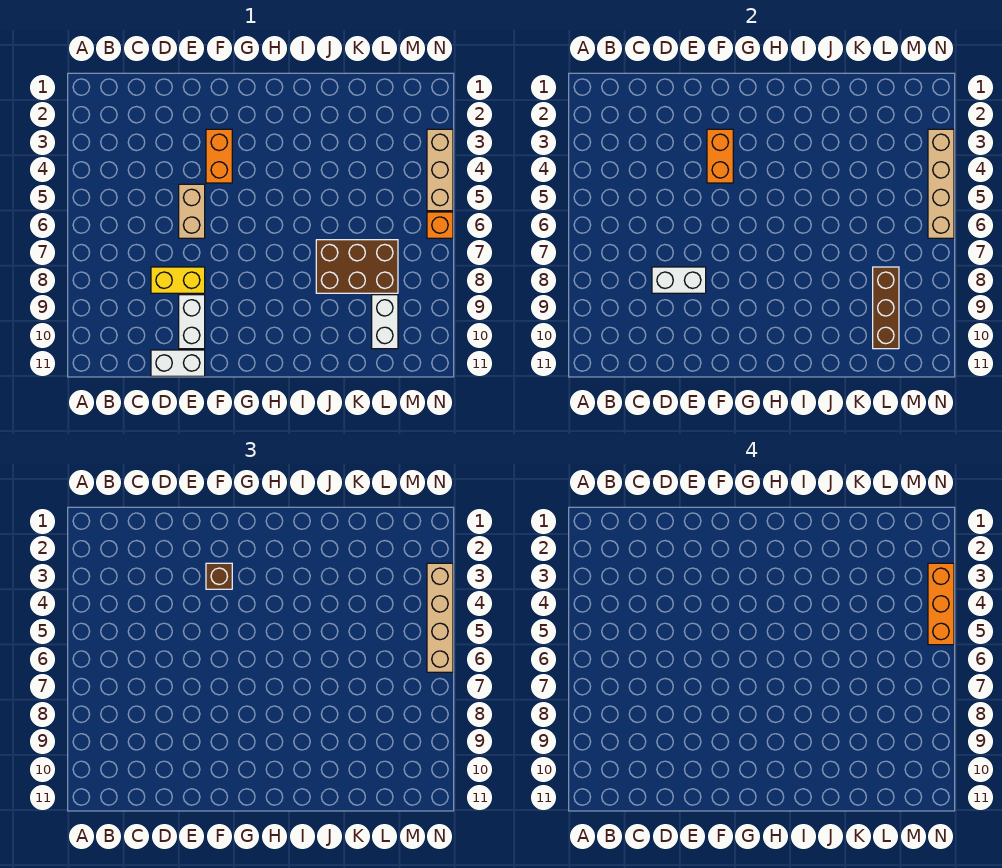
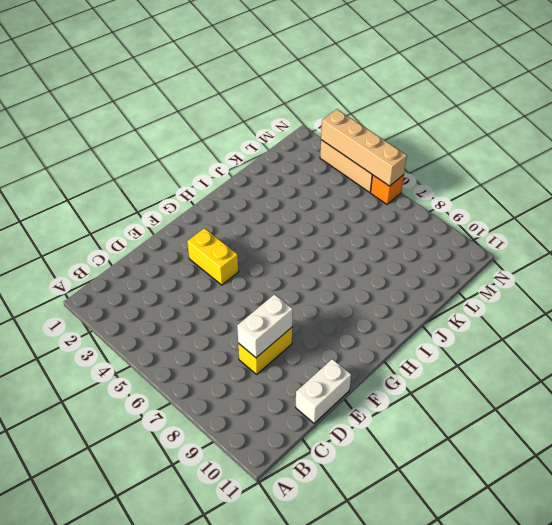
yellow 1x2 brick [187,228,238,285] -> orange 1x2 brick [206,129,232,183]
none -> tan 1x2 brick [179,184,205,238]
none -> white 1x2 brick [179,295,205,349]
none -> brown 2x3 brick [316,240,398,293]

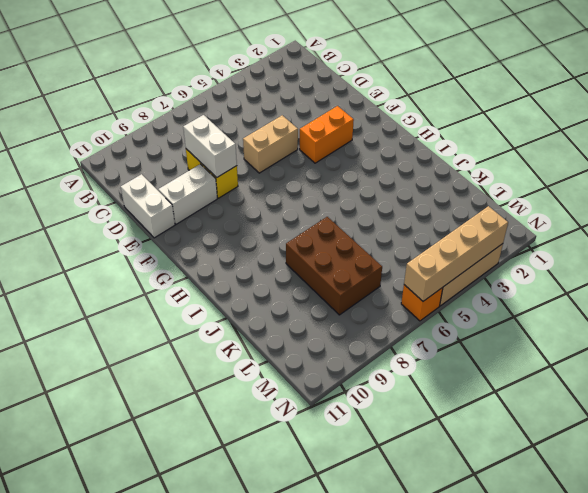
none -> white 1x2 brick [372,295,398,349]
none -> orange 1x2 brick [707,129,733,183]
none -> brown 1x3 brick [873,267,899,349]

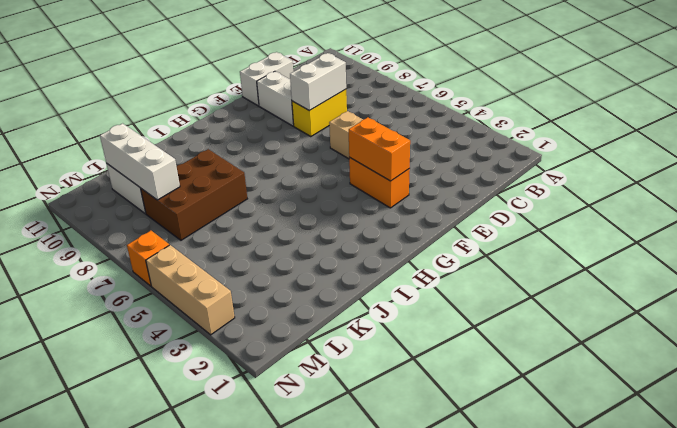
white 1x3 brick [100,123,180,200] -> brown 1x3 brick [873,267,899,349]
none -> tan 1x4 brick [928,129,954,238]
none -> brown 1x1 brick [206,563,232,589]
none -> tan 1x4 brick [427,563,453,672]

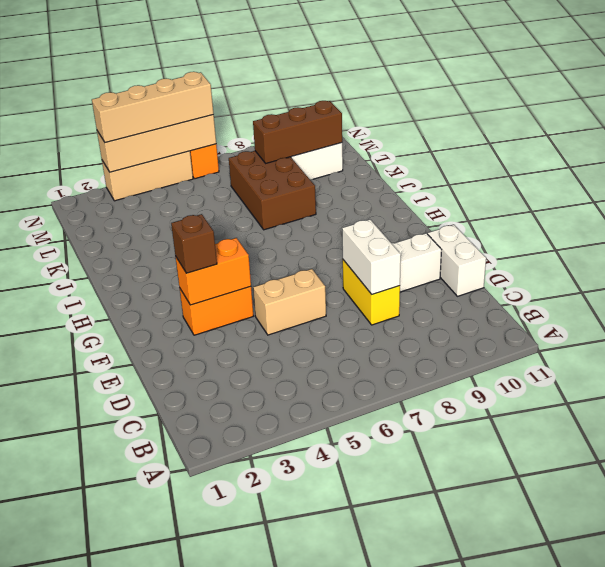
none -> orange 1x3 brick [928,563,954,645]

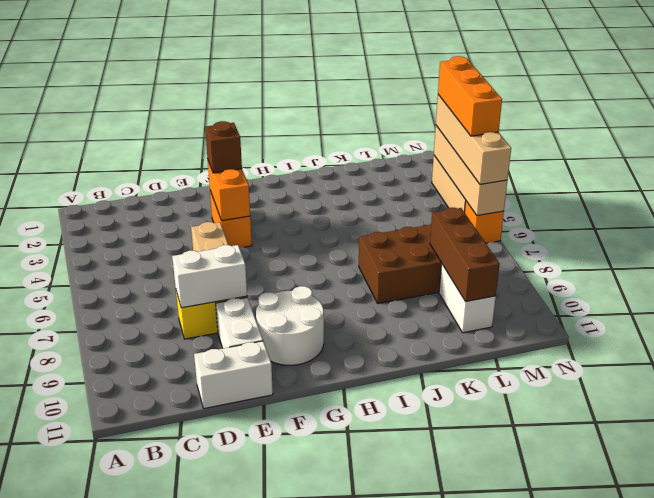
white 2x2 round brick [256,286,324,365] -> none

